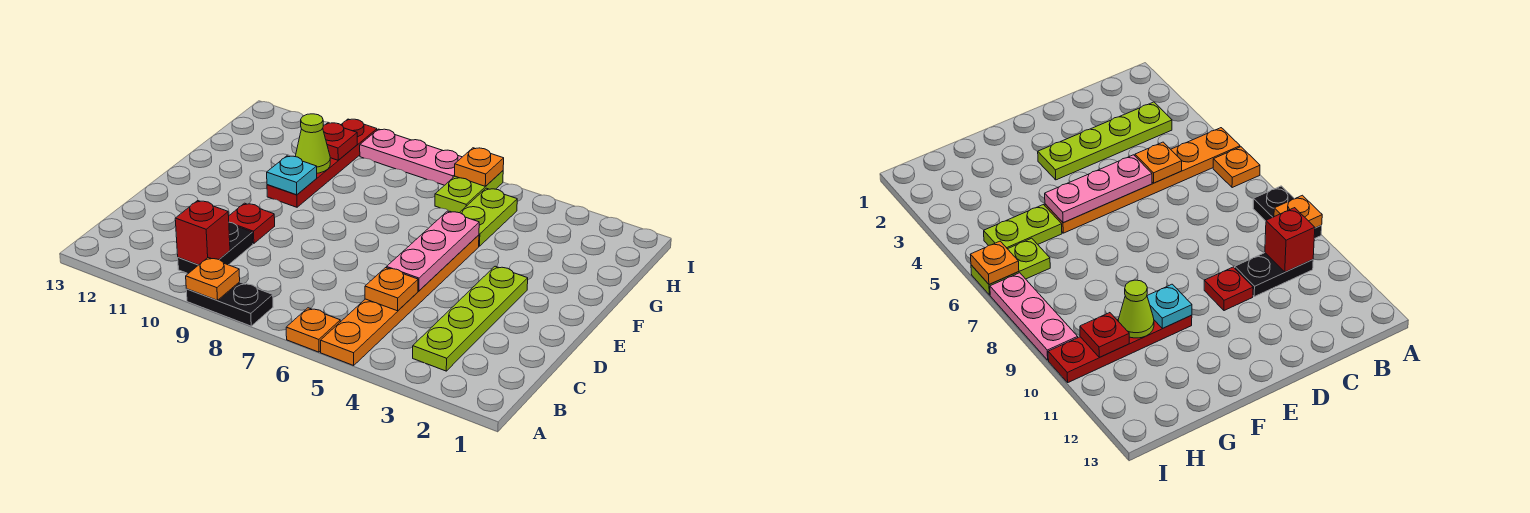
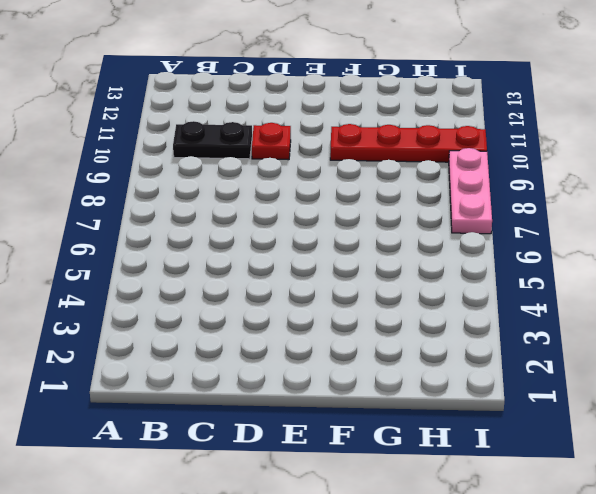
none -> orange 1x6 plate [321,235,479,365]
none -> orange 1x1 plate [286,308,340,352]
none -> black 1x2 plate [186,282,273,326]

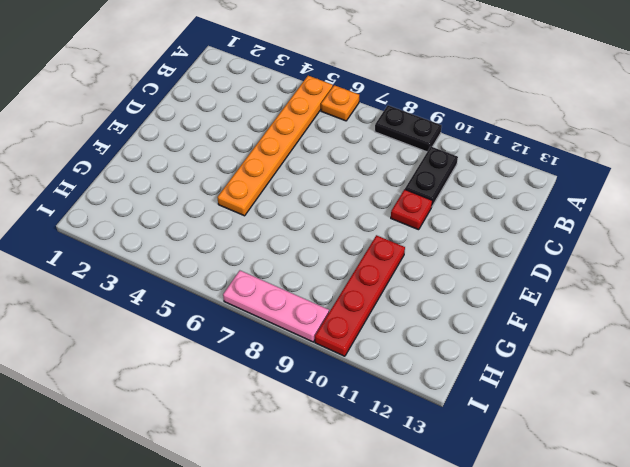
none -> lime 1x4 plate [413,266,528,371]
none -> lime 1x2 plate [460,188,517,246]
none -> lime 1x2 plate [435,171,503,213]

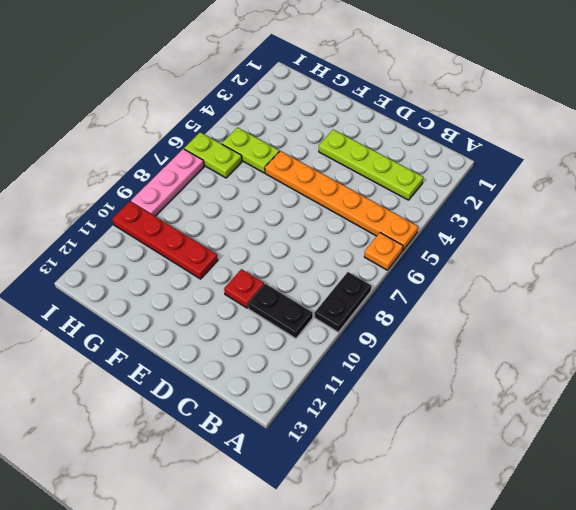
none -> orange 1x1 plate [186,258,240,300]
none -> red 1x1 brick [175,201,230,265]
none -> orange 1x1 plate [365,268,418,311]

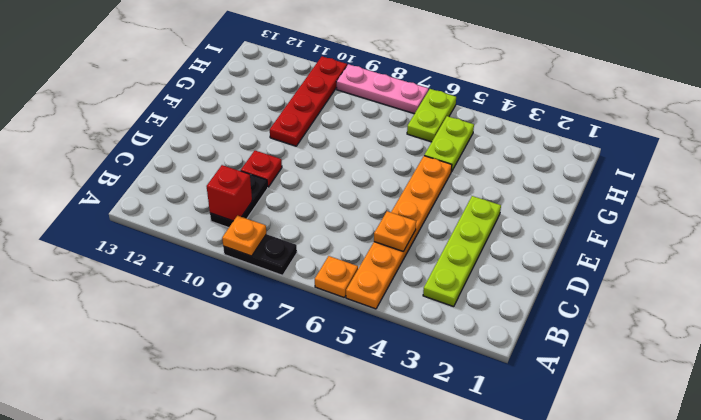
none -> pink 1x3 plate [387,211,479,291]
none -> cyan 1x1 plate [267,156,317,195]
none -> lime 1x1 cone [295,114,330,173]

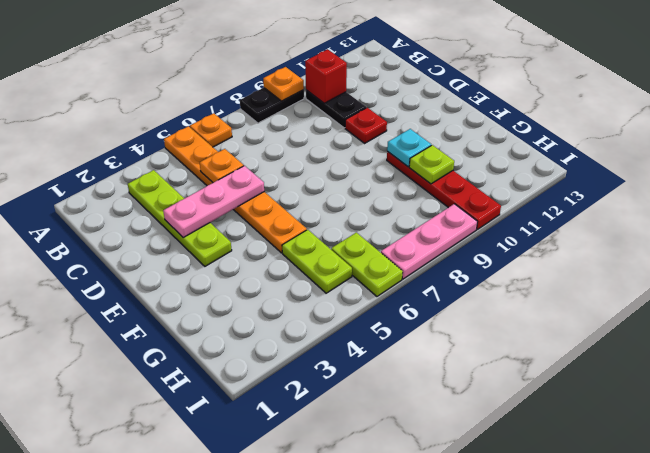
pink 1x3 plate [163,166,264,238] -> pink 1x3 plate turned to [387,211,479,291]
lime 1x1 plate [409,145,454,184] -> lime 1x1 cone [295,114,330,173]
none -> red 1x1 plate [323,123,357,160]
none -> orange 1x1 plate [455,148,504,186]

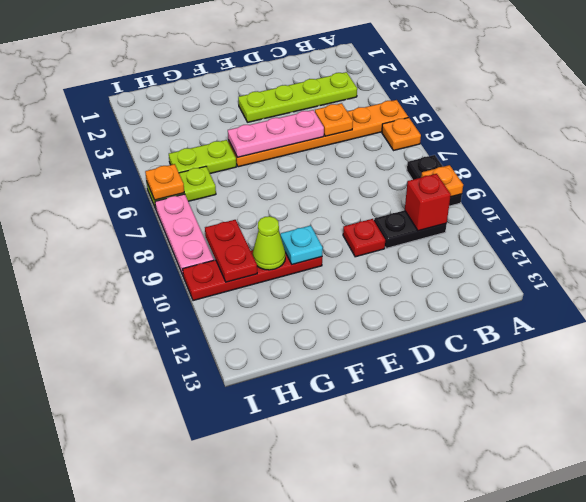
red 1x2 plate [205,220,257,282] -> red 1x1 plate [323,123,357,160]

